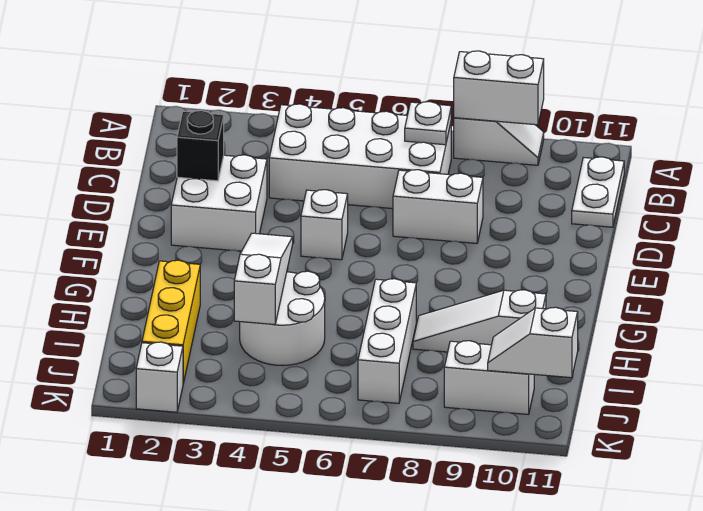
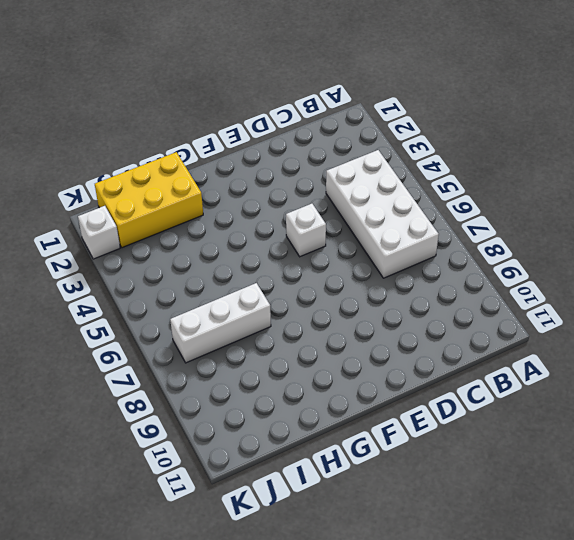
yellow 2x3 brick [95,152,203,248] -> yellow 1x3 brick [142,260,200,383]
none -> white 1x2 slope [454,118,544,165]
none -> white 1x2 plate [572,157,624,227]
none -> white 2x2 brick [171,155,267,251]

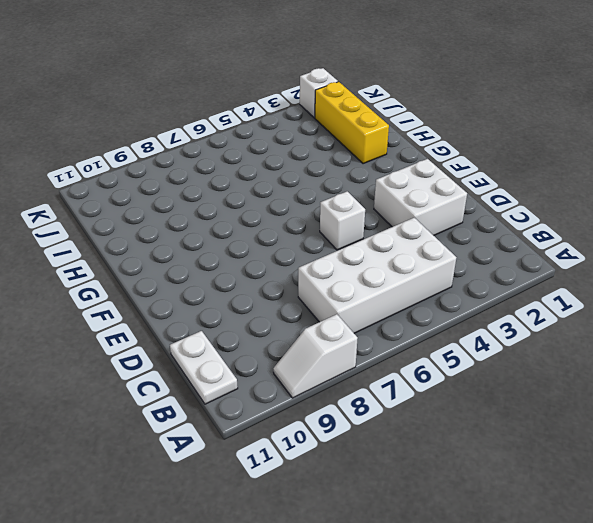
none -> white 1x2 brick [393,170,483,243]
none -> white 2x2 round brick [240,271,325,365]
none -> white 1x3 brick [358,279,416,403]

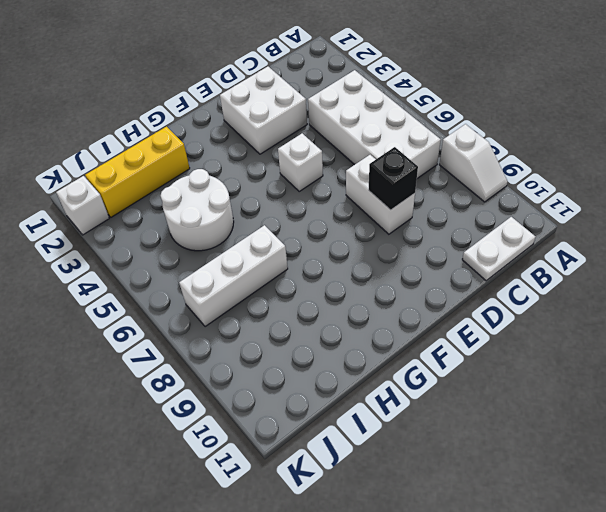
black 1x1 brick [369,147,418,210] -> black 1x1 brick moved to [177,111,224,181]
none -> white 1x3 slope [413,290,546,352]
none -> white 1x2 brick [444,341,534,415]
none -> white 1x2 brick [454,51,544,125]

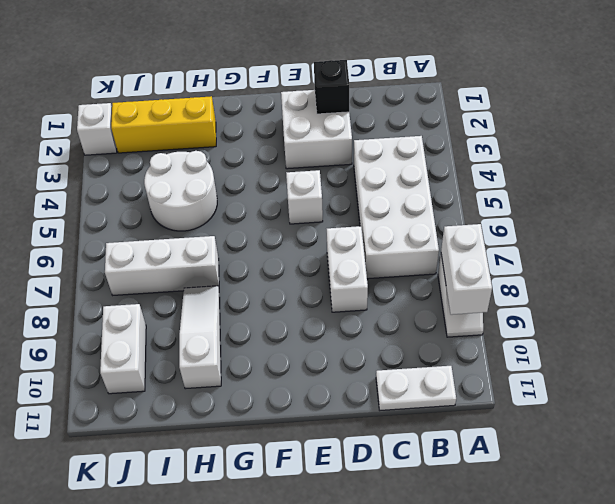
none -> white 1x1 plate [405,102,451,145]
none -> white 1x3 slope [234,233,293,325]
none -> white 1x2 slope [488,307,578,378]

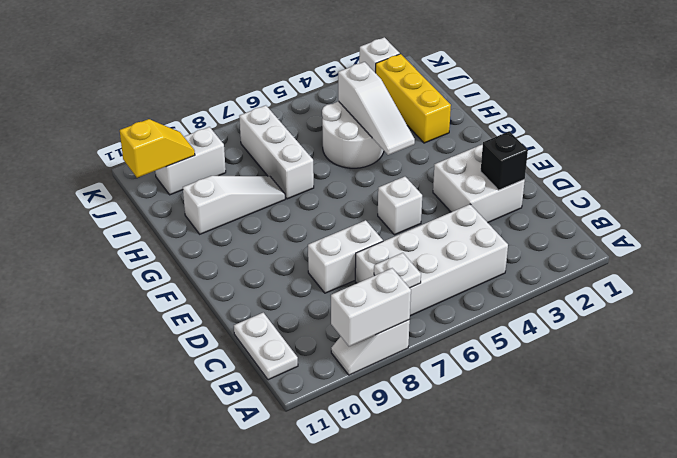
yellow 1x2 slope [120,119,195,178] -> white 1x2 slope [488,307,578,378]

